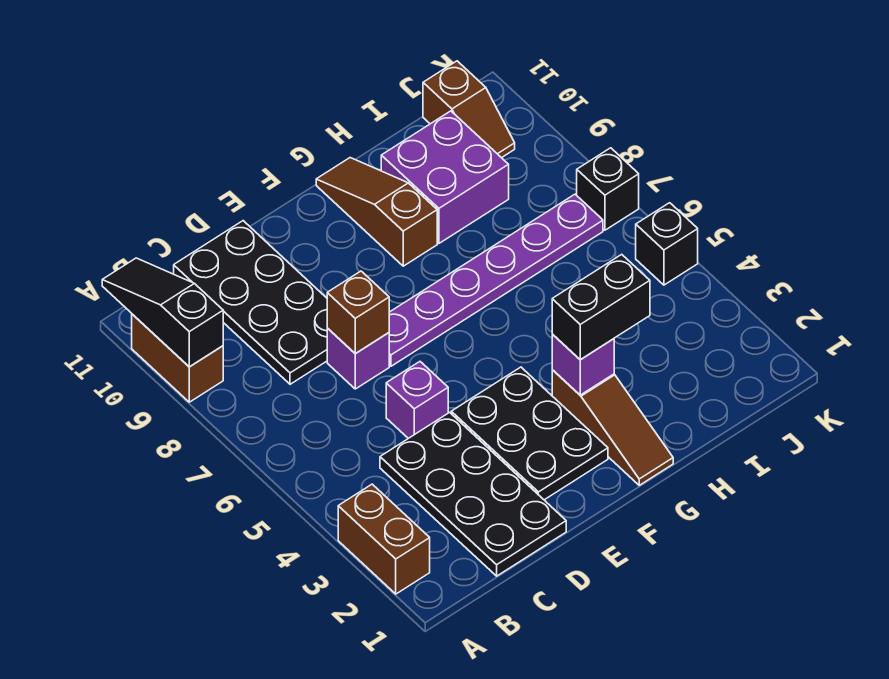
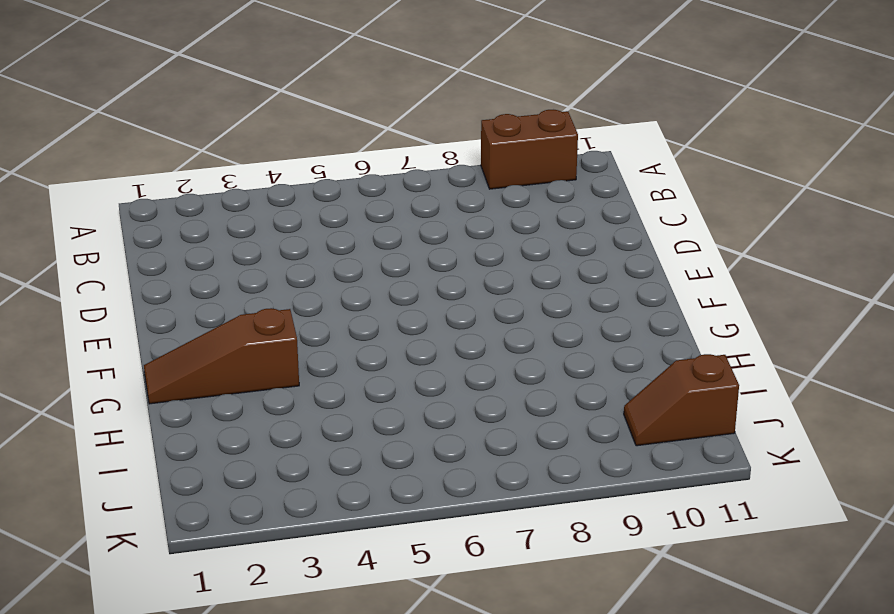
none -> brown 1x2 brick [338,484,430,594]
none -> black 2x4 plate [380,412,566,576]
none -> black 2x4 plate [174,221,327,384]

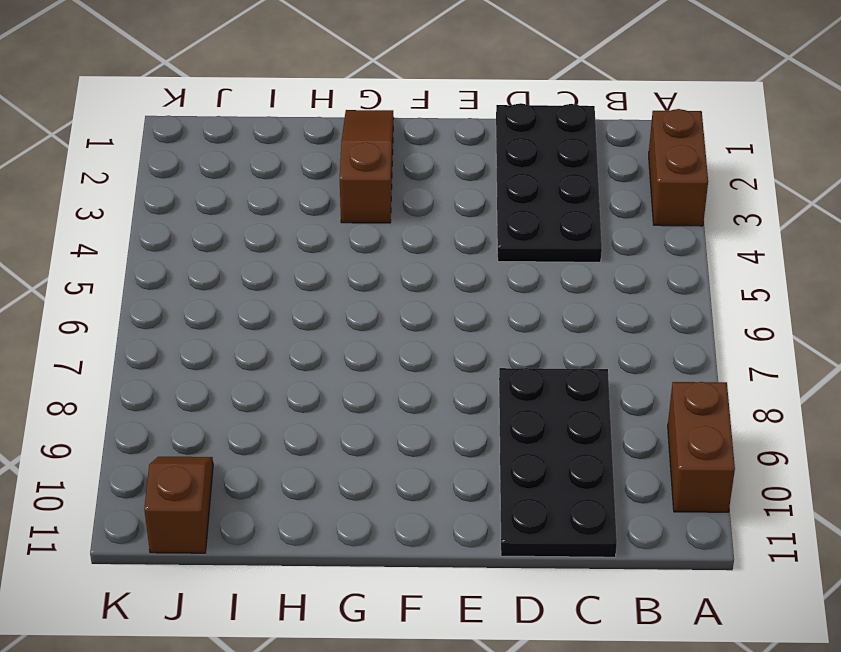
none -> purple 1x1 brick [386,362,448,438]
none -> purple 1x1 brick [327,328,389,389]
none -> black 2x3 plate [451,367,608,500]

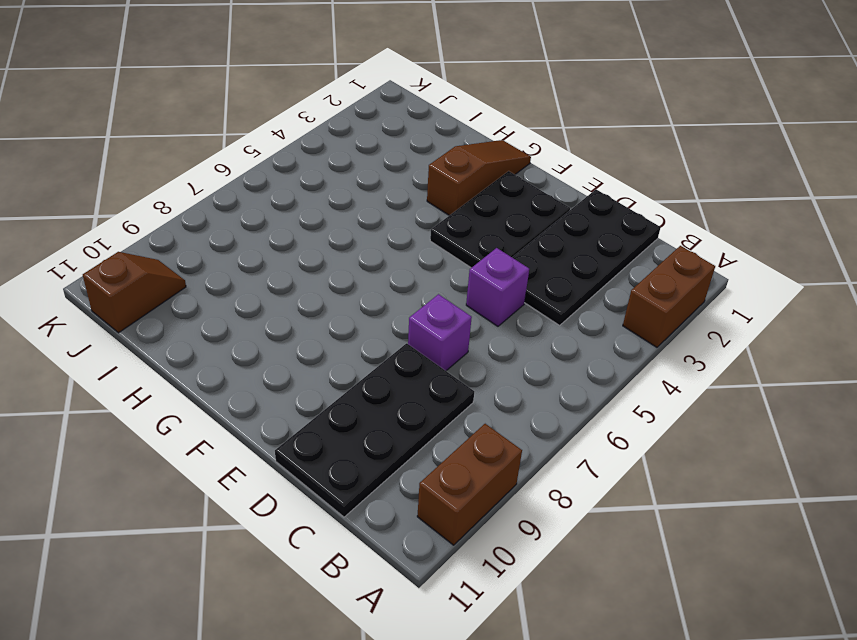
none -> purple 1x6 plate [389,194,603,366]
none -> brown 1x3 slope [316,158,437,266]
none -> purple 2x2 brick [381,111,509,243]

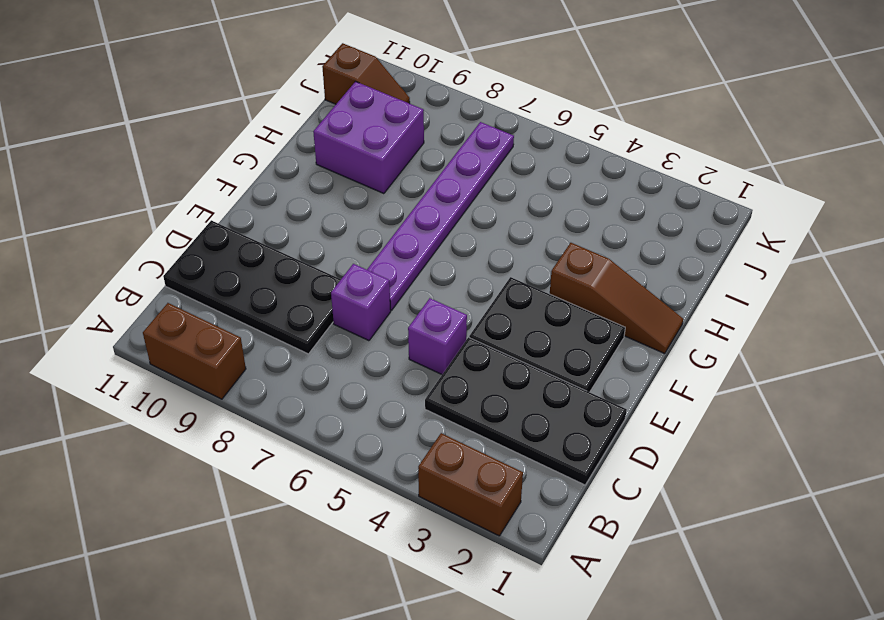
none -> brown 1x3 slope [316,158,437,266]
none -> black 1x1 brick [636,203,698,285]
none -> black 1x1 brick [577,148,639,230]

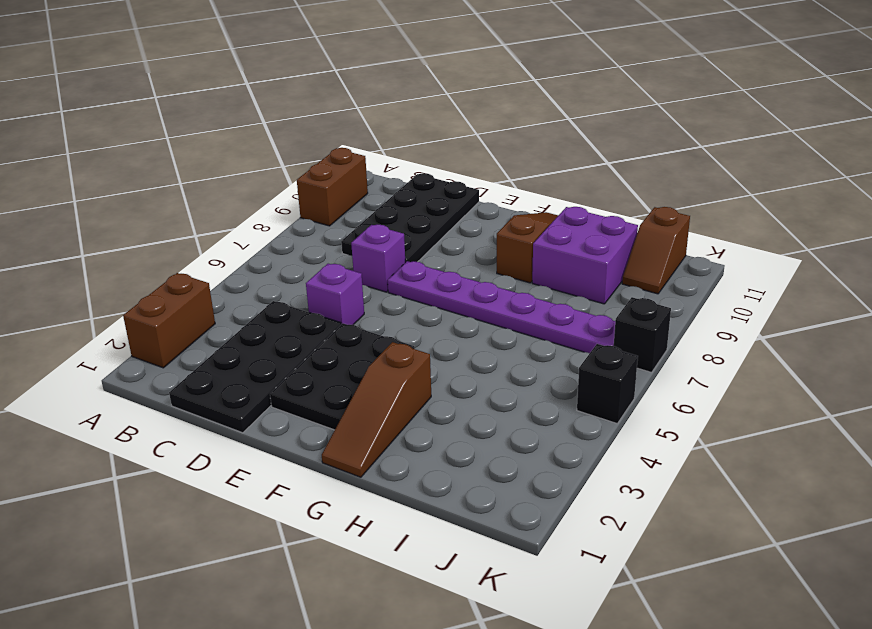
none -> black 1x3 slope [102,258,223,367]
none -> brown 1x1 brick [327,271,389,354]
none -> purple 1x1 brick [552,334,614,395]

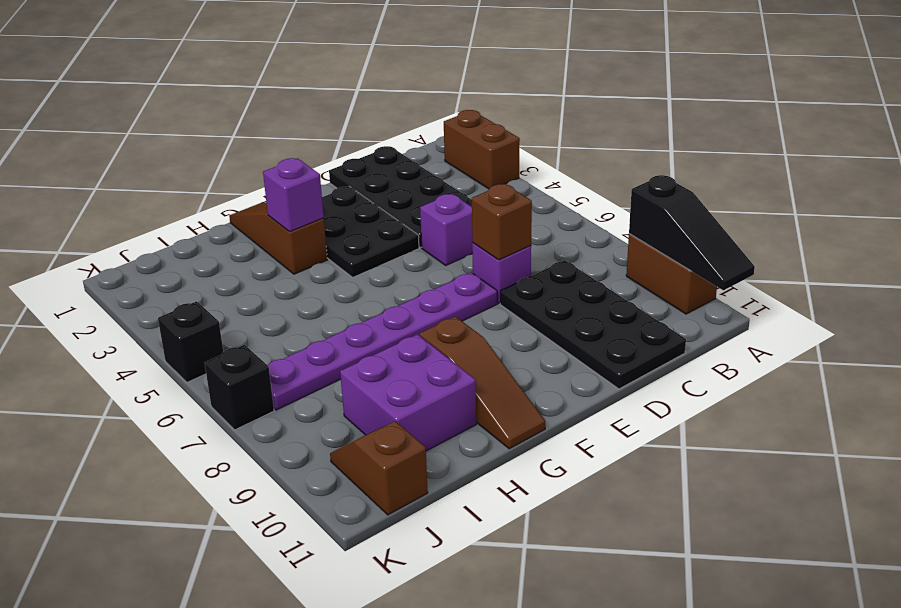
none -> black 1x2 brick [552,254,650,360]

